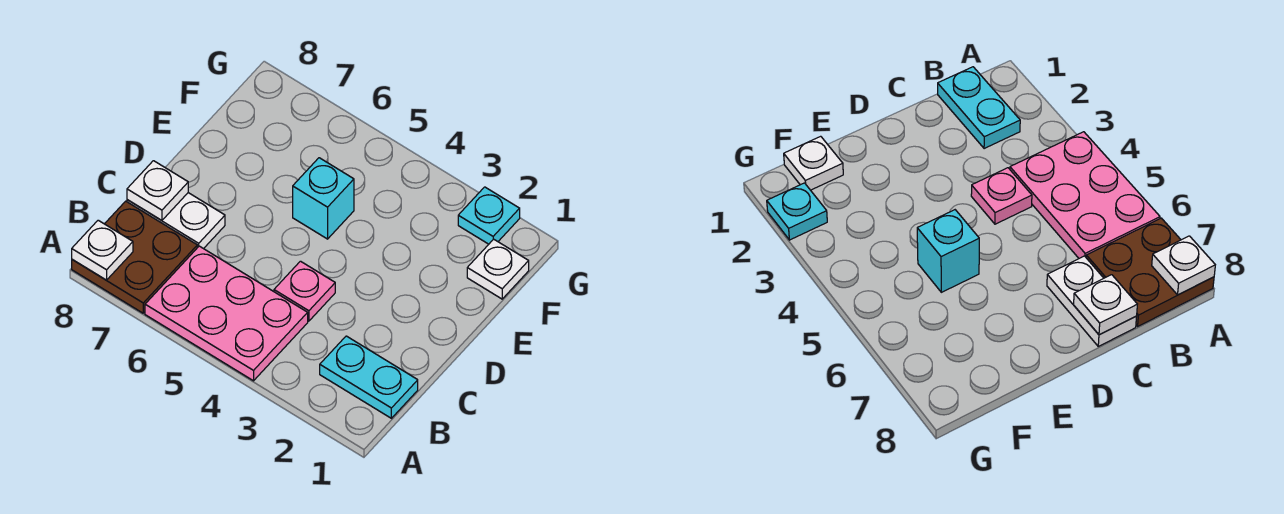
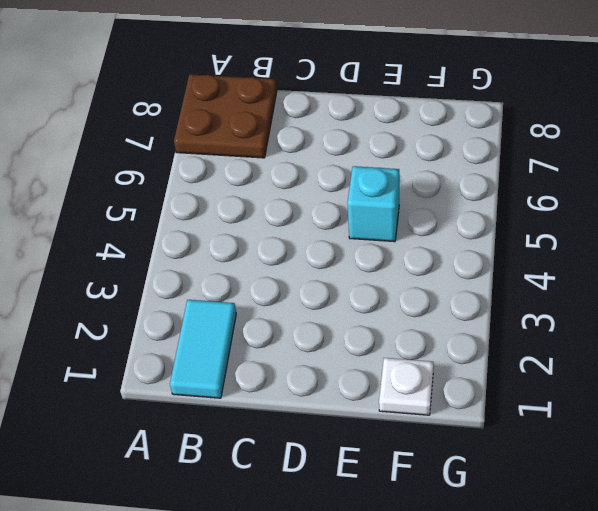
cyan 1x2 tile [170,300,236,398] -> cyan 1x2 plate [320,336,418,418]
none -> pink 2x3 plate [145,246,308,381]
none -> pink 1x1 plate [274,261,335,321]

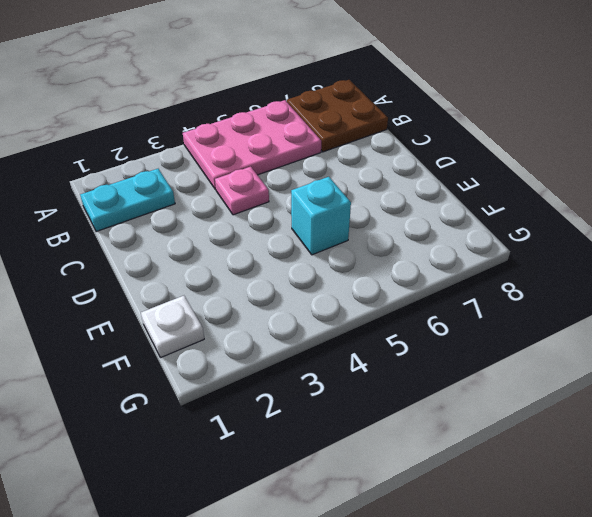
none -> white 1x2 plate [127,193,225,249]
none -> cyan 1x1 plate [458,187,520,244]

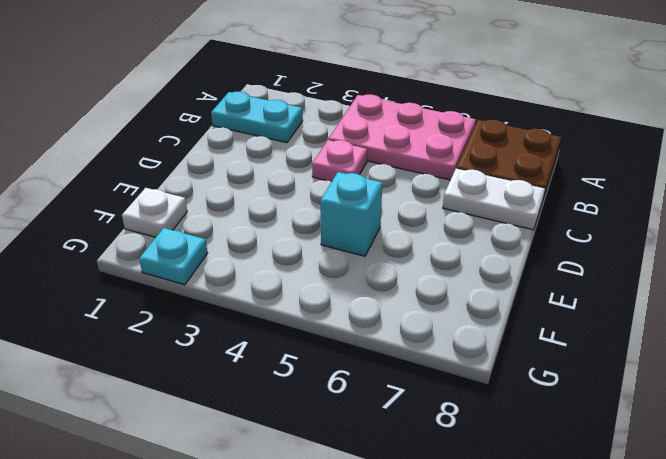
none -> white 1x1 plate [72,220,133,280]
none -> white 1x1 plate [127,161,188,221]

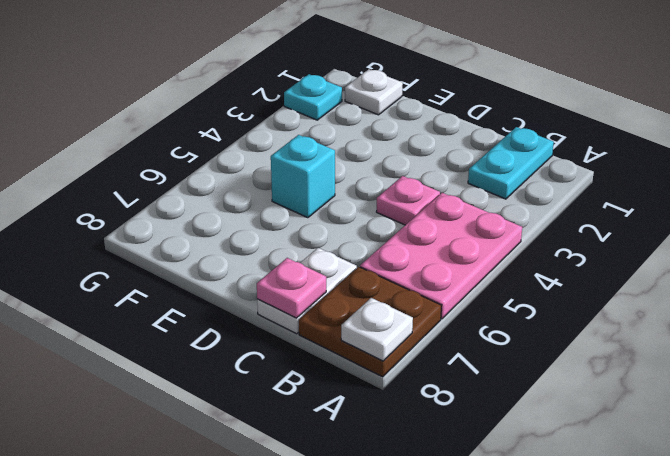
pink 1x1 plate [257,258,326,318] -> white 1x1 plate [127,161,188,221]

